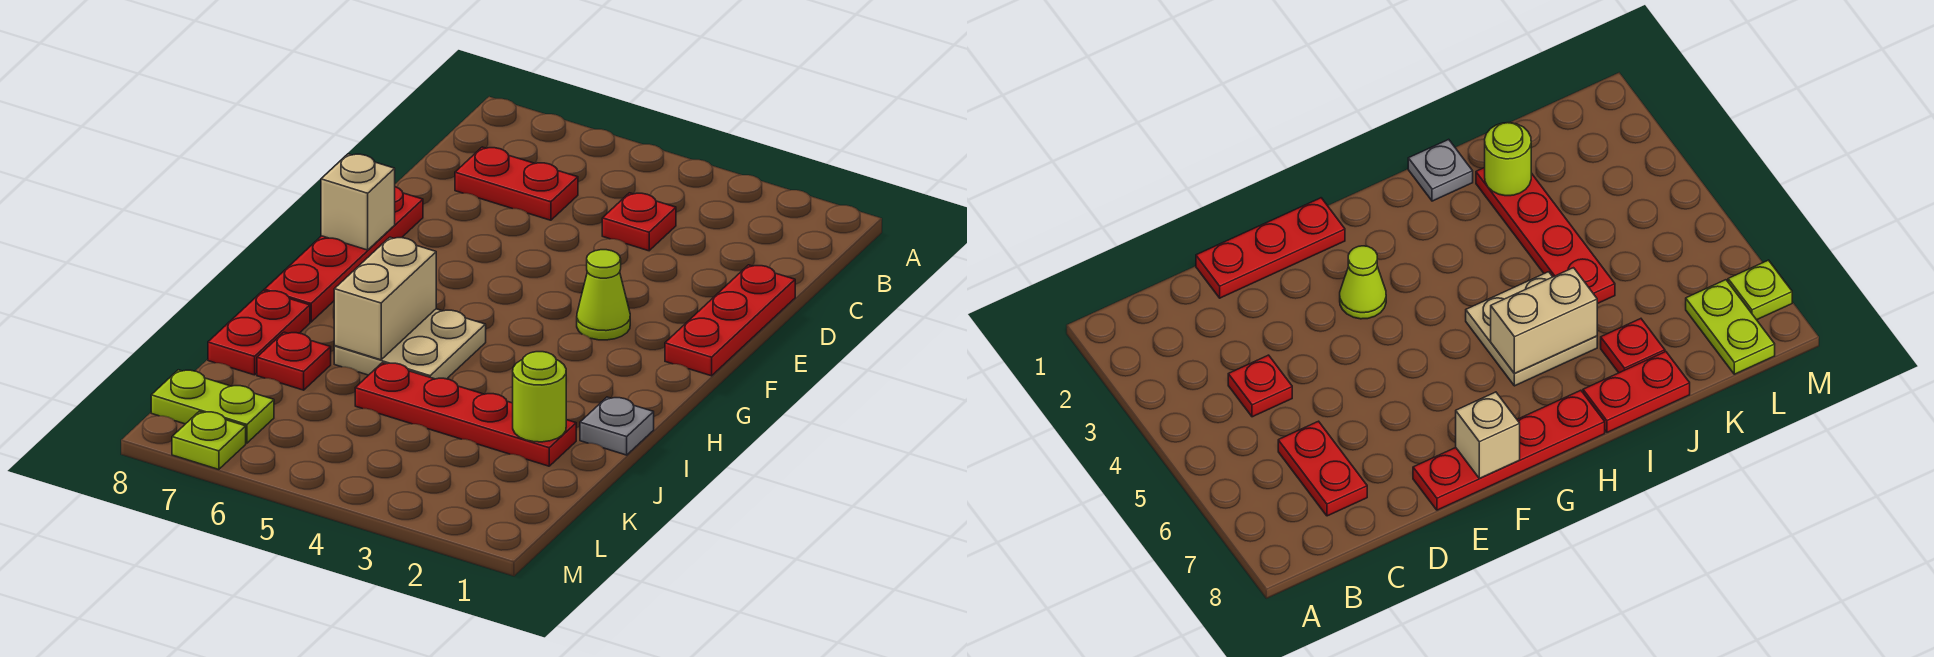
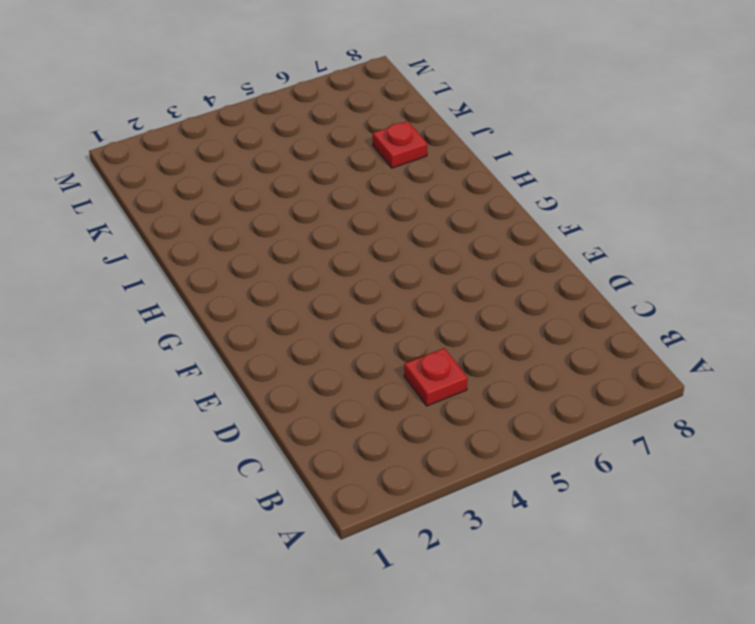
none -> red 1x2 plate [455,147,578,220]
none -> red 1x3 plate [665,265,795,376]
none -> red 1x4 plate [264,187,423,322]

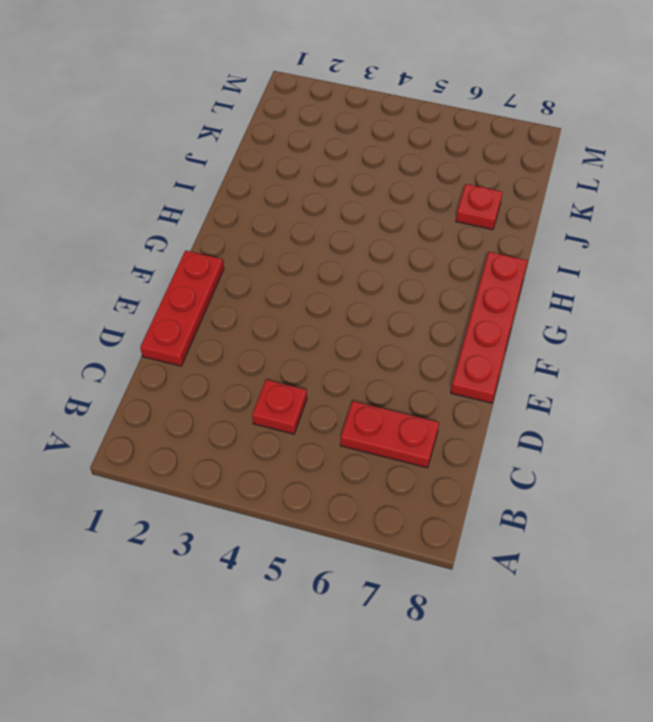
none -> lime 1x1 cone [577,250,630,340]
none -> tan 2x2 plate [334,309,486,379]
none -> grey 1x1 plate [580,397,654,455]

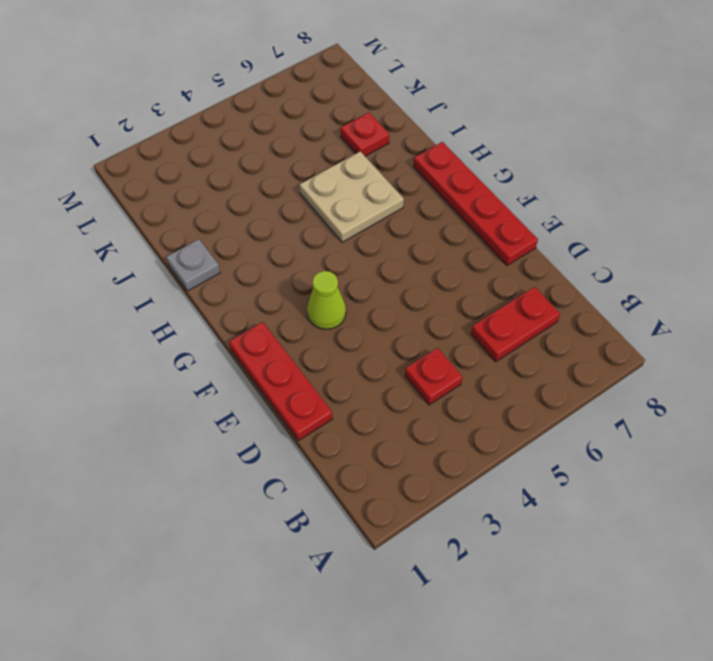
none -> red 1x2 plate [208,291,310,375]
none -> red 1x4 plate [355,363,576,466]
none -> lime 1x2 plate [151,370,274,443]

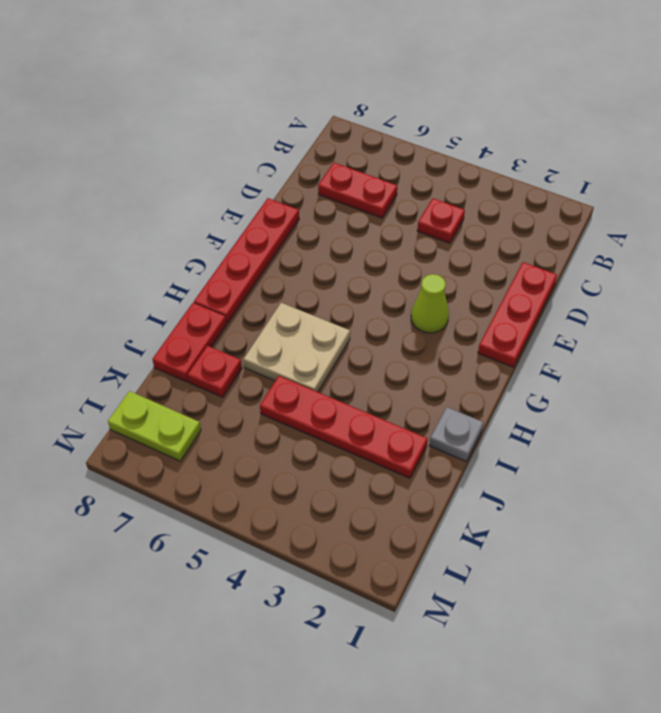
none -> lime 1x1 plate [172,412,246,469]
none -> tan 1x1 brick [321,154,395,250]
none -> tan 1x2 brick [334,237,436,360]

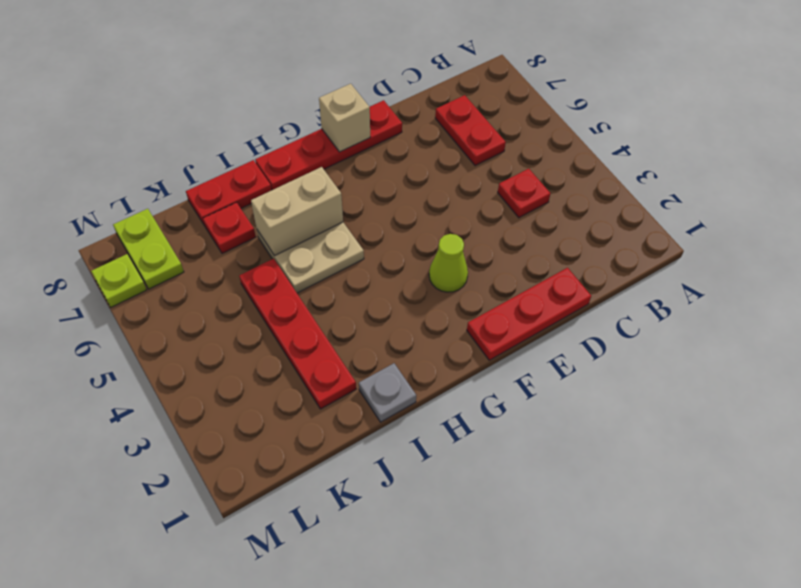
none -> lime 1x1 round brick [513,352,566,442]

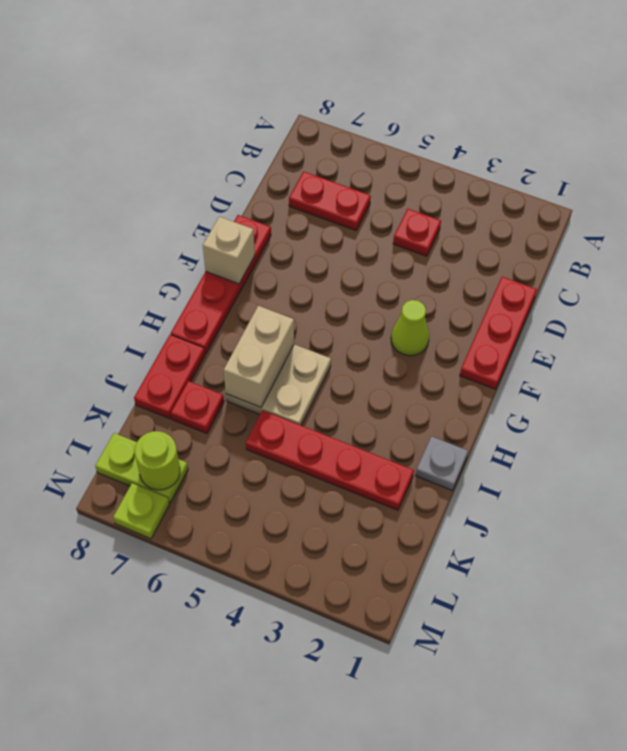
lime 1x1 round brick [135,431,180,490] -> lime 1x1 round brick moved to [513,352,566,442]

